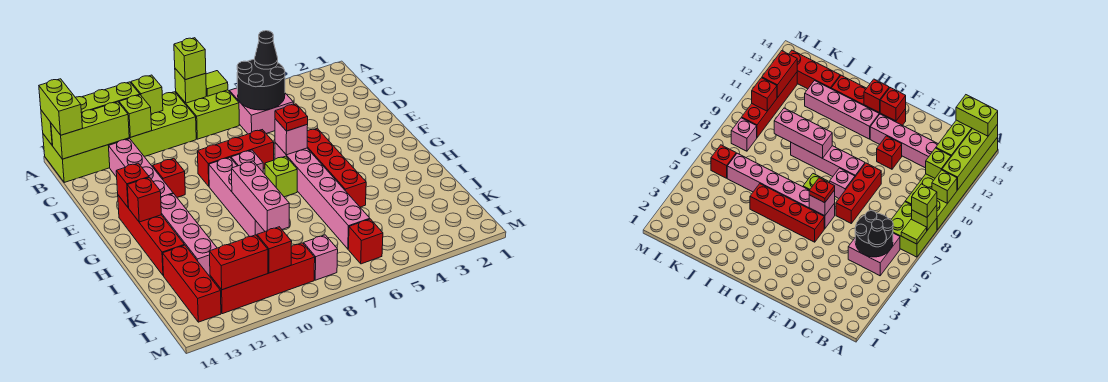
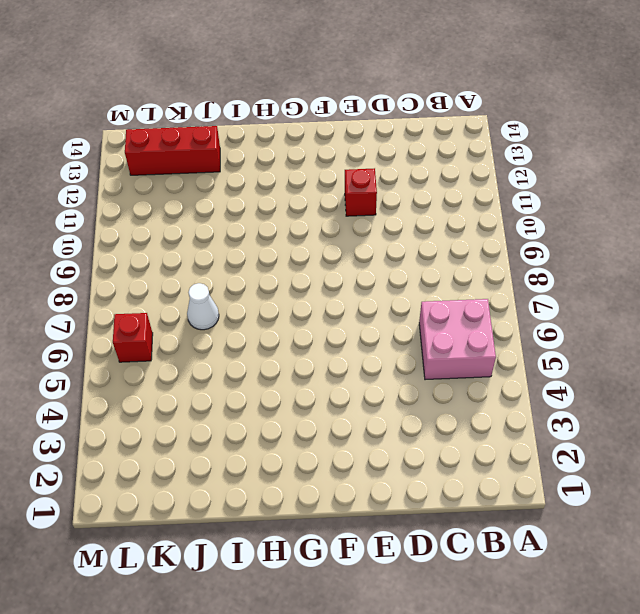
white 1x1 cone [187,283,219,330] -> none
none -> lime 2x2 brick [176,90,239,139]
none -> lime 2x6 brick [43,92,196,182]
none -> pink 1x4 brick [109,139,173,197]
none -> red 1x3 brick [197,130,274,186]

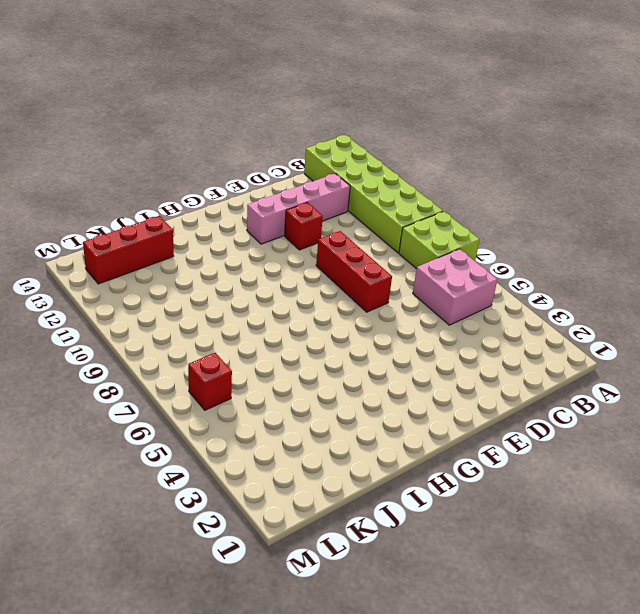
none -> red 1x4 brick [307,128,366,207]
none -> pink 1x6 brick [275,143,370,249]
none -> pink 1x1 brick [231,150,263,172]
none -> pink 1x4 brick [209,157,265,236]

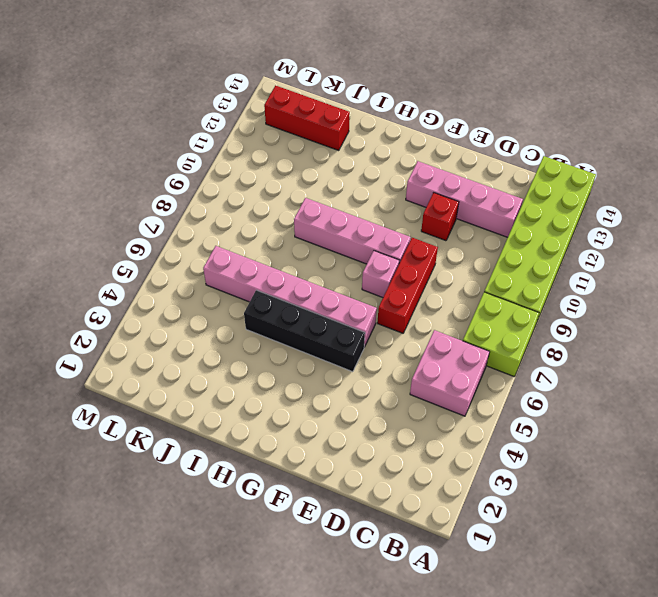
black 1x4 brick [244,290,365,372] -> red 1x4 brick [307,128,366,207]
none -> red 1x4 brick [118,195,184,276]
none -> lime 1x1 brick [265,156,297,197]
none -> pink 1x4 brick [161,194,217,276]
none -> red 1x1 brick [348,219,383,264]

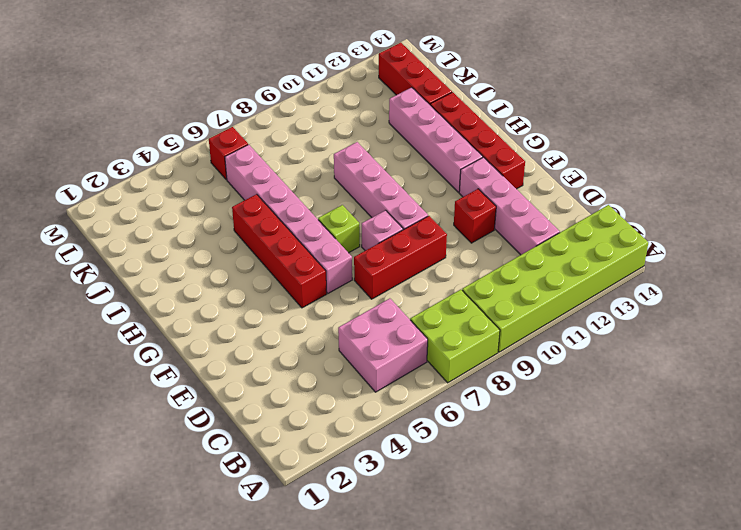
none -> pink 1x1 brick [304,235,338,280]
none -> red 1x4 brick [210,243,315,314]
none -> lime 1x1 tile [206,71,228,96]
none -> lime 1x1 brick [175,69,206,103]

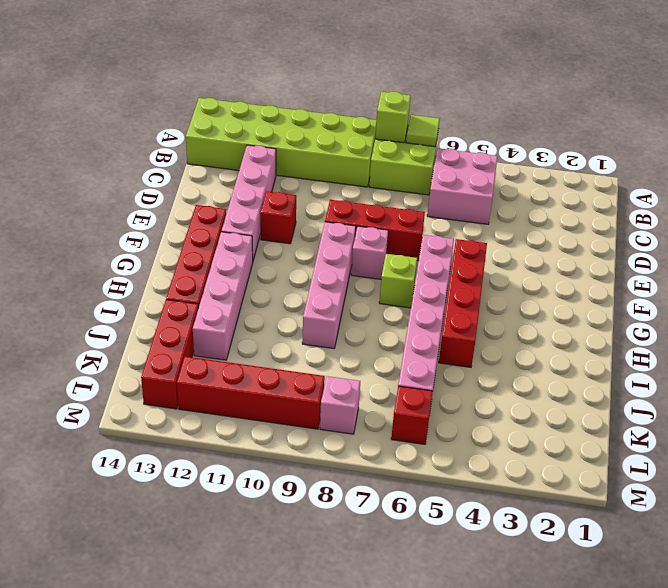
none -> lime 1x1 brick [131,75,163,114]
none -> lime 1x4 brick [41,82,140,145]
none -> black 2x2 round brick [237,59,285,110]
none -> lime 1x1 brick [119,95,152,137]

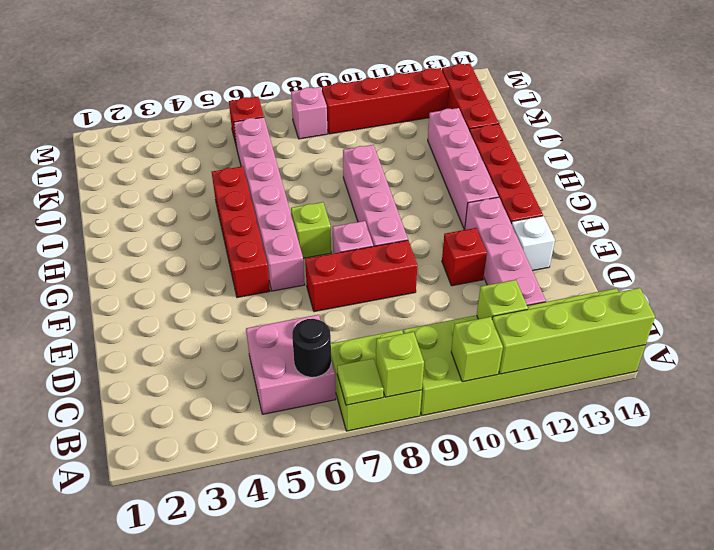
black 1x1 round brick [292,319,331,377] -> black 2x2 round brick [237,59,285,110]
white 1x1 brick [511,216,555,271] -> none
none -> lime 1x3 brick [51,102,129,159]
none -> pink 1x1 brick [275,119,308,155]
none -> red 1x1 brick [116,163,149,208]
none -> red 1x1 brick [127,177,161,222]

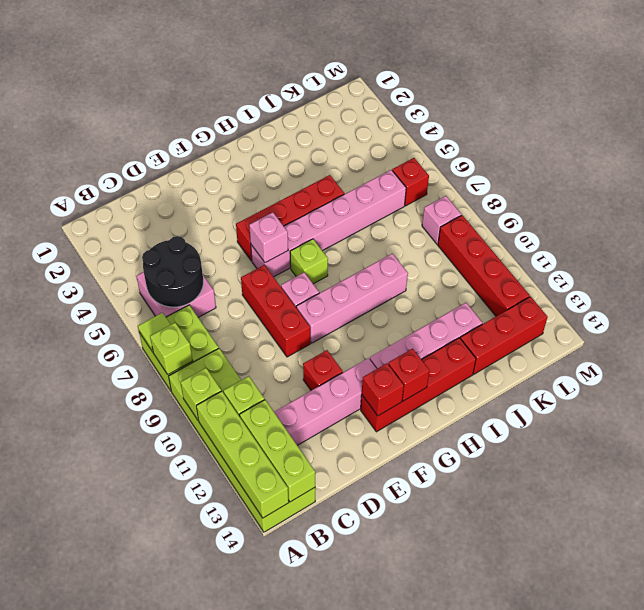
none -> pink 1x3 brick [232,161,289,231]
none -> red 1x1 brick [257,227,292,273]
none -> red 1x2 brick [209,235,268,290]
none -> lime 1x1 brick [174,38,206,80]

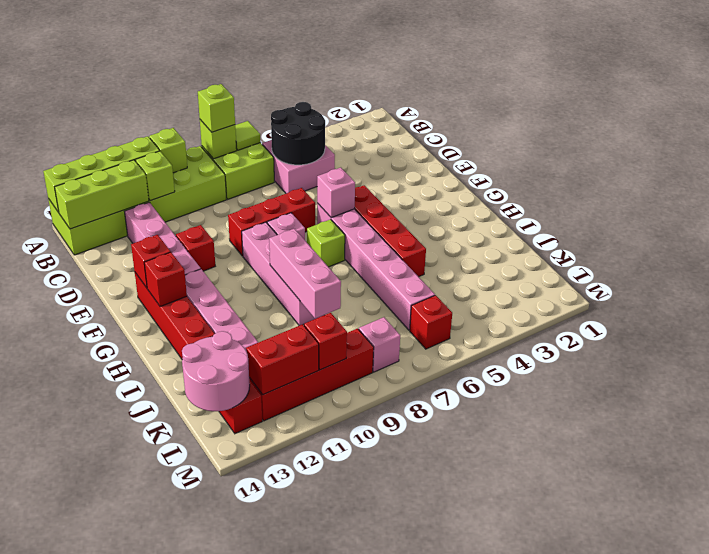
pink 2x2 round brick [182,331,250,411] -> none
none -> lime 1x2 brick [39,79,82,135]
none -> black 1x1 cone [255,31,278,69]
none -> red 1x1 plate [275,104,308,131]

